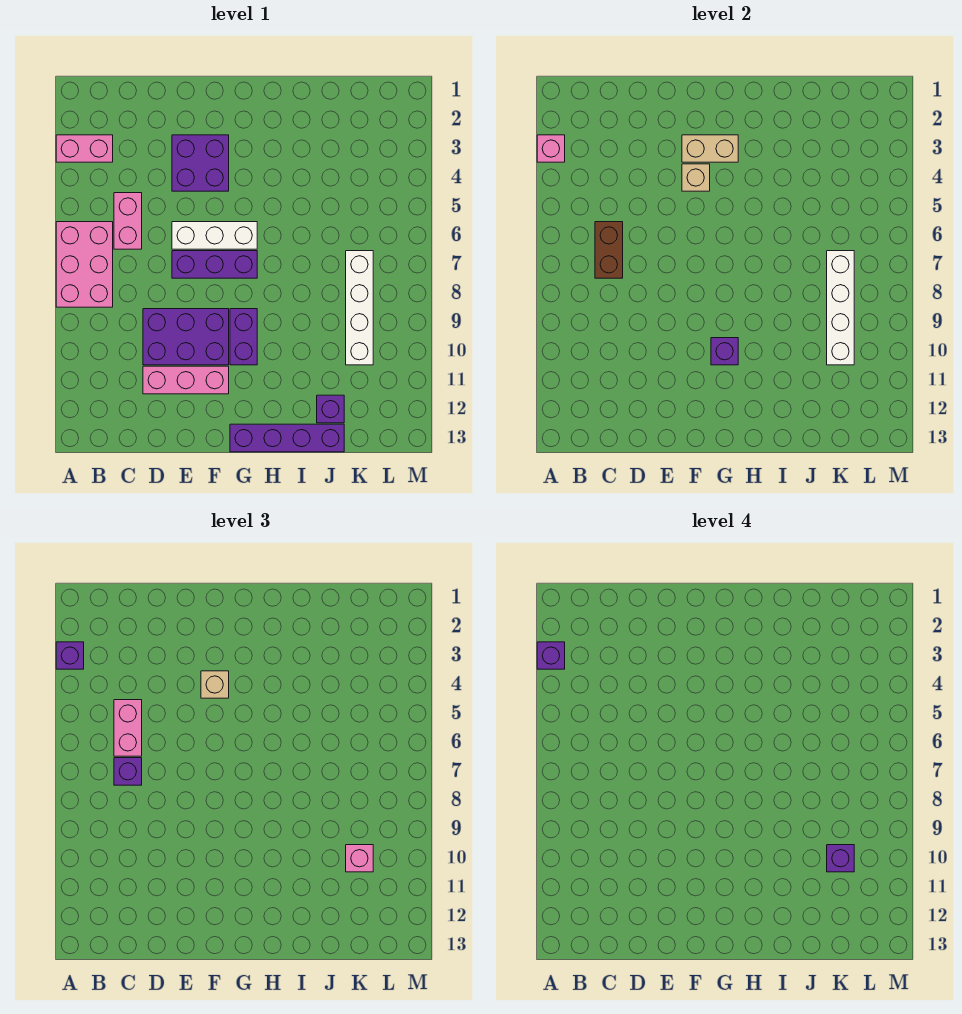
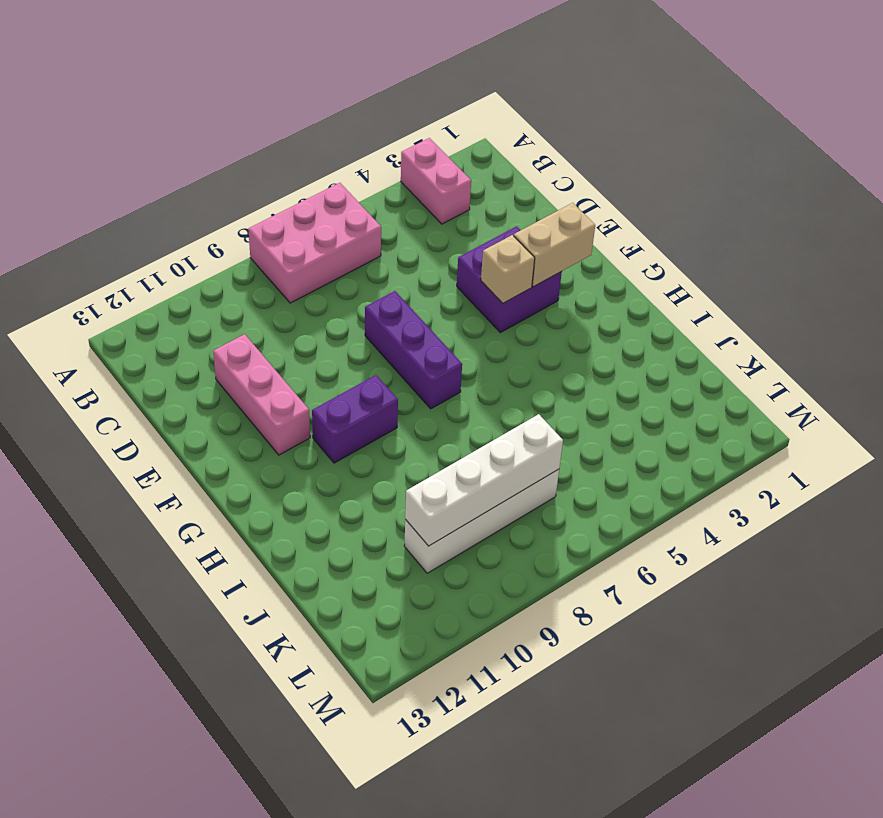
tan 1x2 brick [514,203,595,287] -> tan 1x2 brick turned to [682,135,738,162]
none -> pink 1x2 brick [114,193,142,249]
none -> purple 2x3 brick [143,309,229,365]
none -> white 1x3 brick [172,222,257,249]

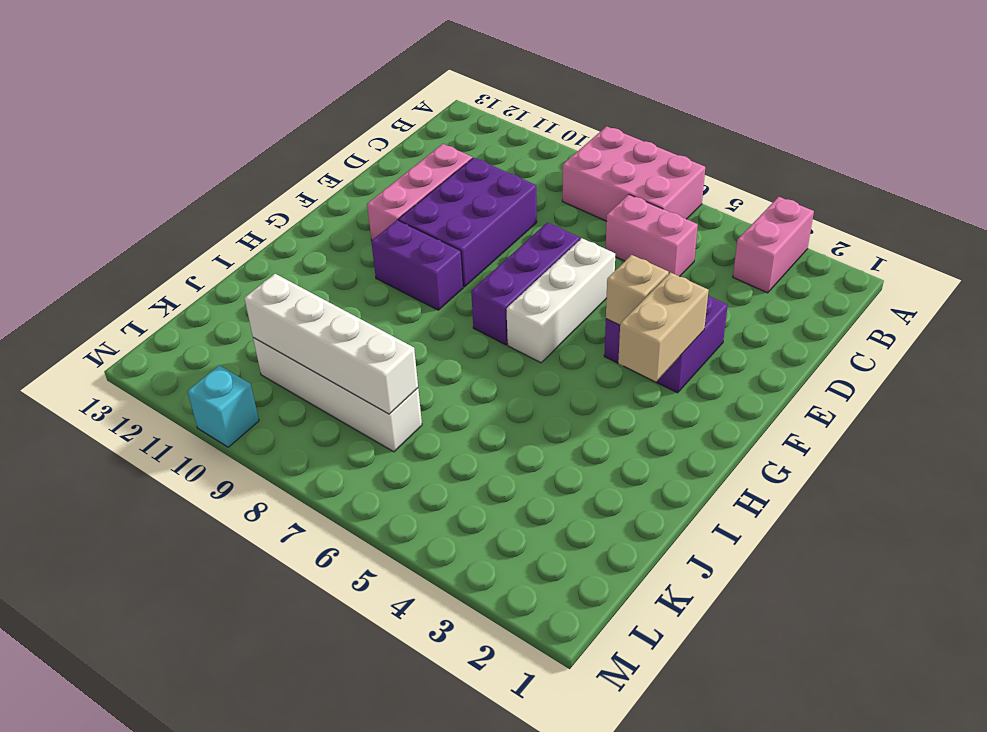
cyan 1x1 brick [188,365,259,447] -> none
none -> purple 1x4 brick [230,424,344,452]
none -> purple 1x1 brick [317,395,344,423]
none -> pink 1x1 brick [537,135,565,162]

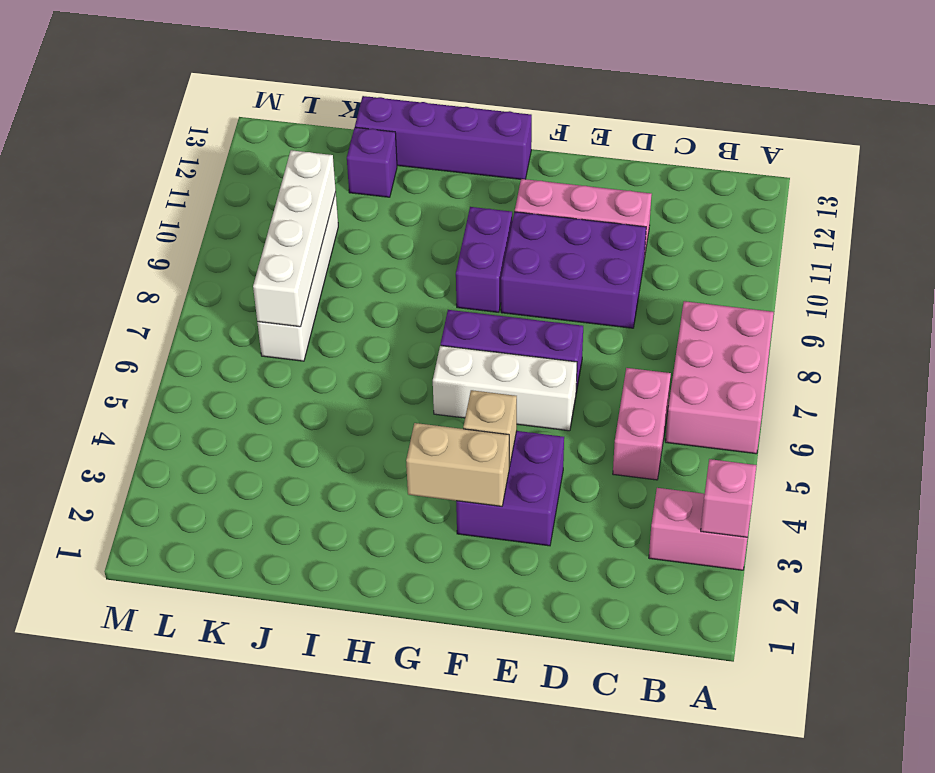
none -> brown 1x2 brick [595,222,623,278]
none -> purple 1x1 brick [711,338,738,365]
none -> purple 1x1 brick [56,642,84,669]

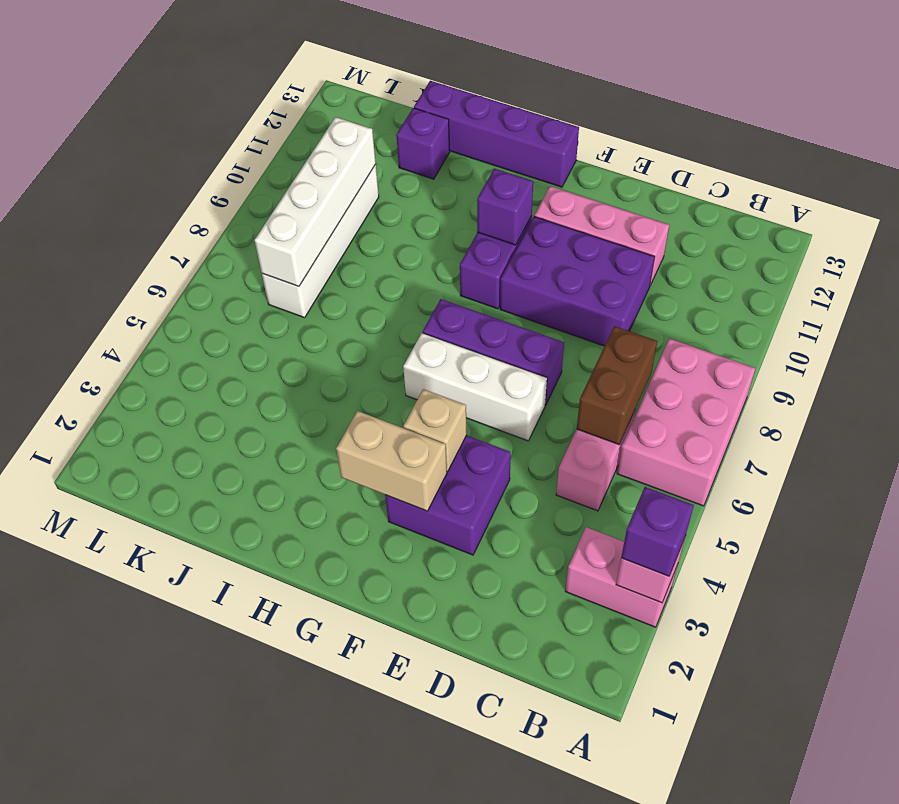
none -> pink 1x2 brick [114,700,142,756]
none -> purple 1x1 brick [114,758,142,785]
none -> tan 1x1 brick [201,671,229,698]

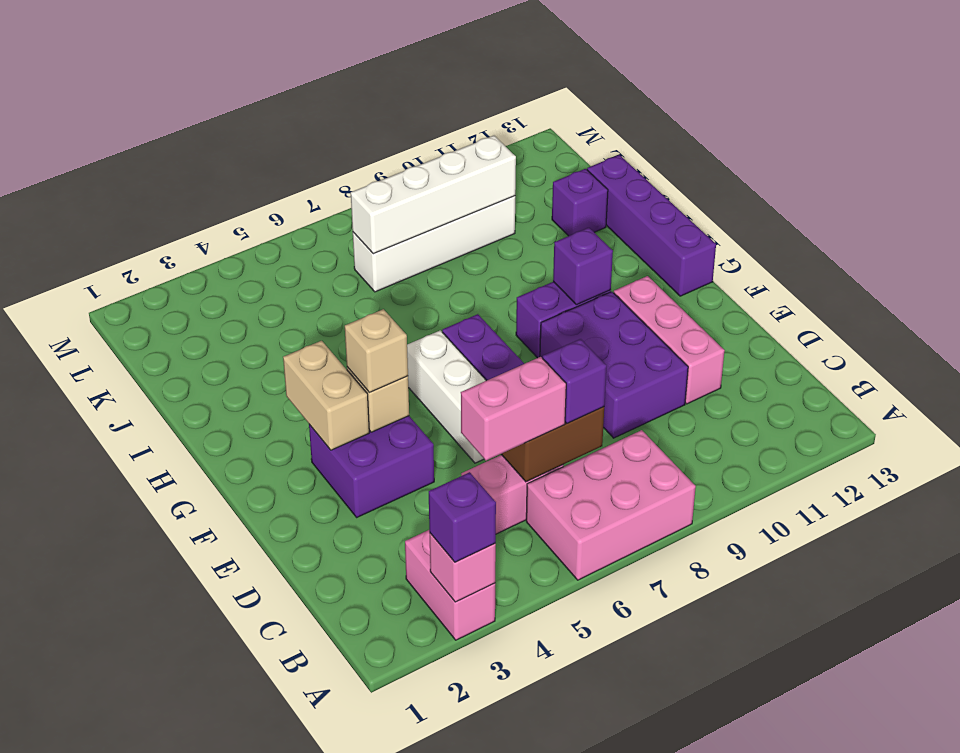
none -> pink 1x1 brick [346,845,373,872]
none -> purple 1x1 brick [537,642,565,669]
none -> purple 1x1 brick [827,845,854,872]

